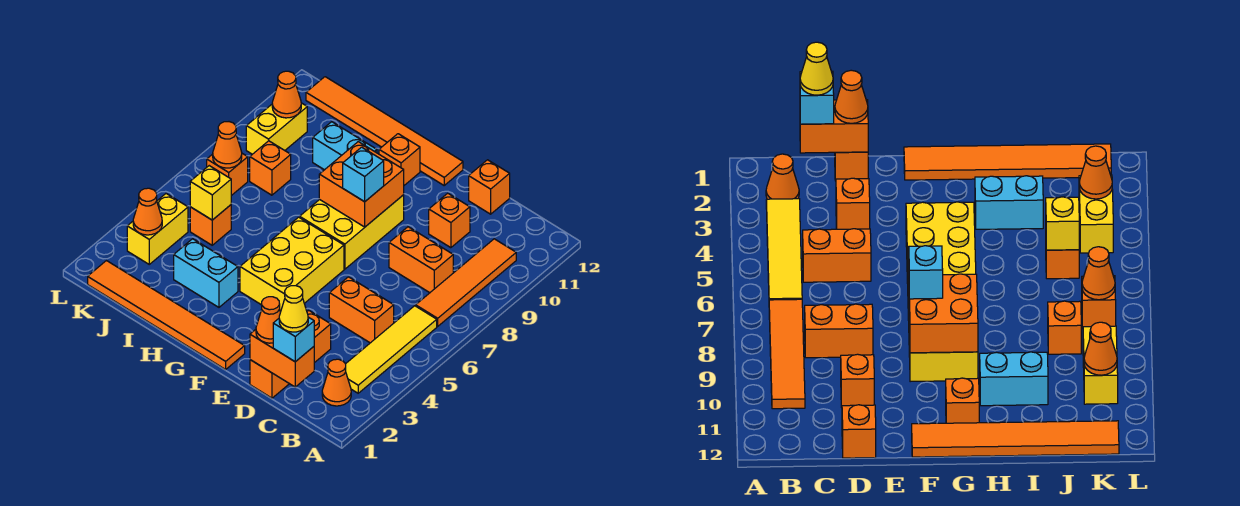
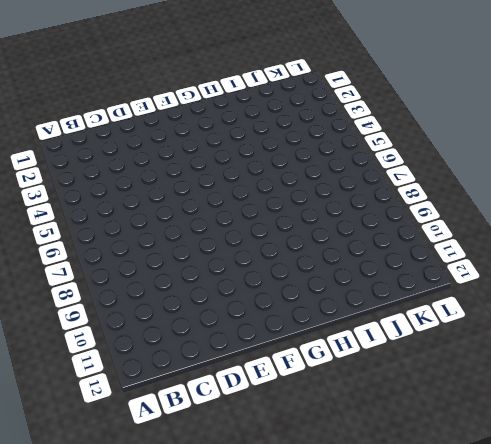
none -> orange 1x1 cone [322,359,351,406]
none -> yellow 1x4 tile [346,306,437,393]
none -> orange 1x4 tile [416,239,516,326]
none -> orange 1x2 brick [329,277,394,343]

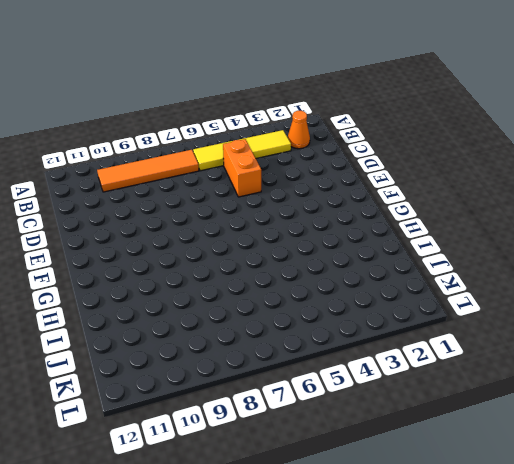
none -> orange 1x2 brick [389,227,453,293]
none -> orange 1x1 brick [250,360,289,398]
none -> orange 1x1 brick [307,310,331,363]
none -> orange 1x1 brick [429,193,470,248]

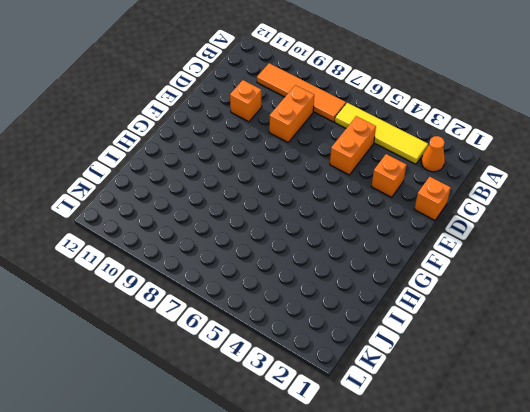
none -> orange 1x1 brick [469,160,510,214]
none -> orange 1x6 tile [88,261,245,369]
none -> yellow 2x3 brick [240,217,344,312]
none -> yellow 2x3 brick [300,195,404,269]

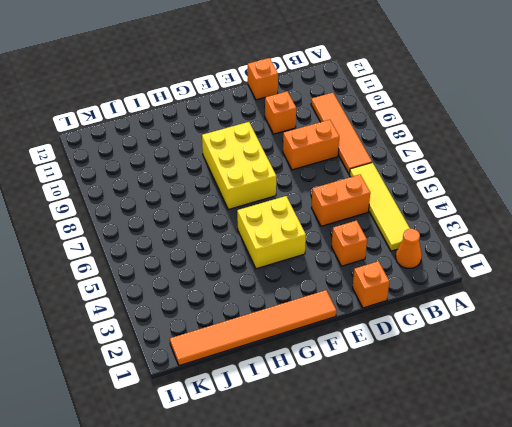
yellow 2x2 brick [237,196,306,269] -> yellow 2x3 brick [240,217,344,312]
none -> orange 1x6 tile [306,77,463,185]
none -> orange 1x1 brick [379,134,420,185]
none -> cyan 1x2 brick [174,239,238,307]
none -> cyan 1x2 brick [313,122,377,170]

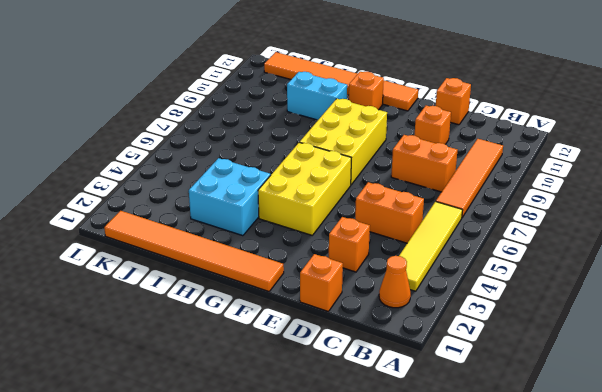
cyan 2x2 brick [189,158,271,236] -> cyan 1x2 brick [174,239,238,307]
none -> orange 1x1 brick [190,205,231,245]
none -> orange 1x1 brick [250,141,291,195]
none -> yellow 1x2 brick [127,194,188,264]
none -> orange 1x1 brick [207,154,248,196]

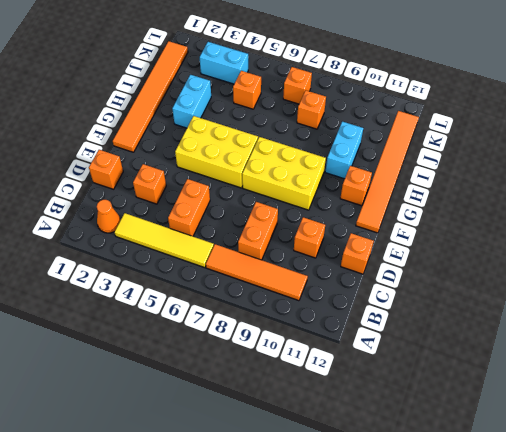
cyan 1x2 brick [200,42,248,84] -> yellow 1x2 brick [127,194,188,264]
none -> yellow 1x2 brick [246,103,307,154]
none -> orange 1x2 brick [250,330,314,387]
none -> orange 2x2 brick [319,142,404,227]
none -> yellow 1x1 brick [190,166,231,220]

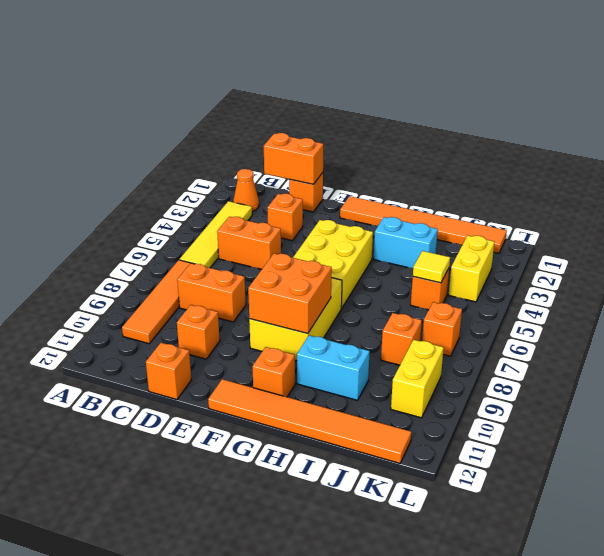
yellow 1x1 tile [413,251,450,283] -> yellow 1x1 brick [190,166,231,220]
none -> orange 1x1 cone [133,188,162,235]
none -> orange 1x1 cone [213,122,242,168]
none -> orange 1x1 cone [272,71,301,118]
none -> cyan 1x1 brick [273,317,314,362]

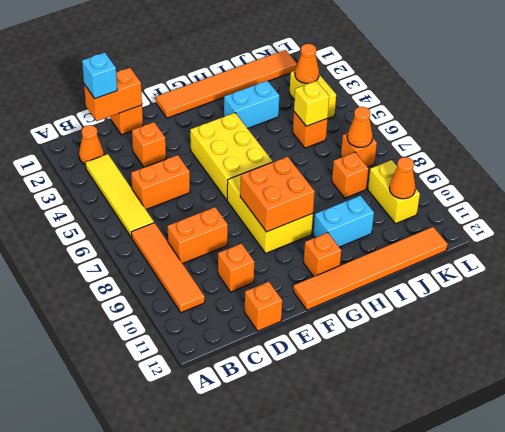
none -> orange 1x1 cone [256,297,280,343]
none -> cyan 1x1 brick [343,147,384,202]
none -> yellow 1x1 cone [279,286,308,332]

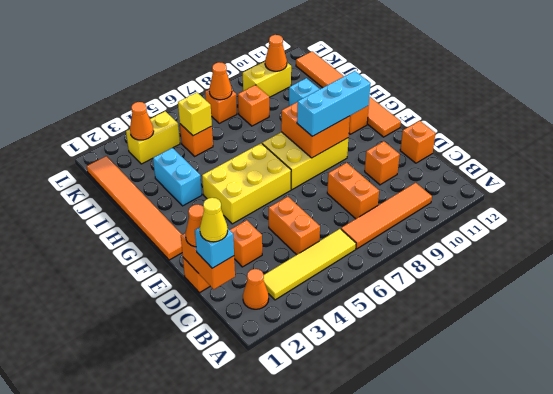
cyan 1x3 brick [297,71,371,136] -> cyan 1x1 brick [343,147,384,202]

